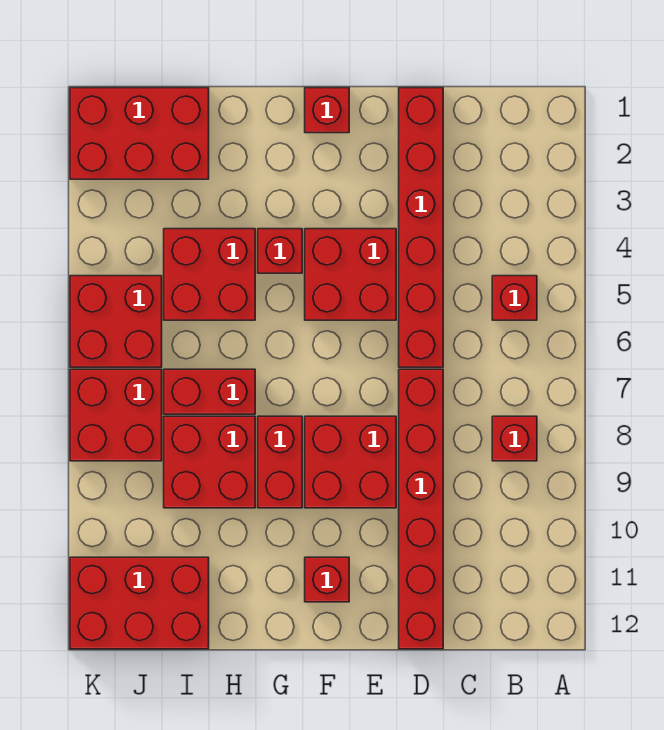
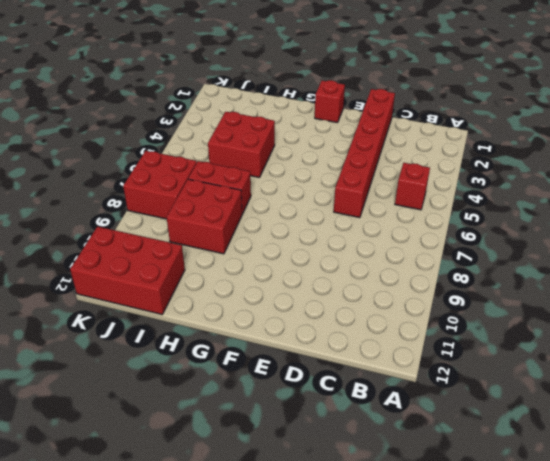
none -> red 1x1 brick [492,416,537,461]
none -> red 1x6 brick [399,369,443,649]
none -> red 2x2 brick [305,229,396,320]

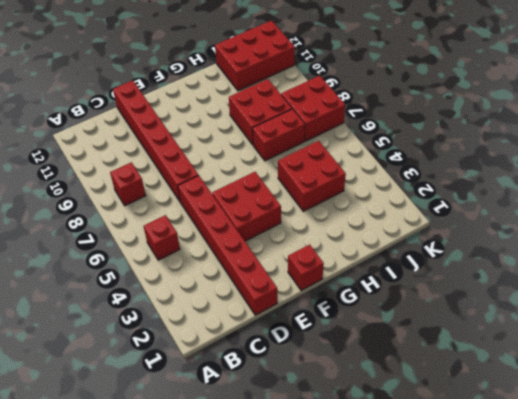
none -> red 2x2 brick [305,416,396,508]
none -> red 1x1 brick [305,557,349,602]
none -> red 1x1 brick [258,229,302,273]

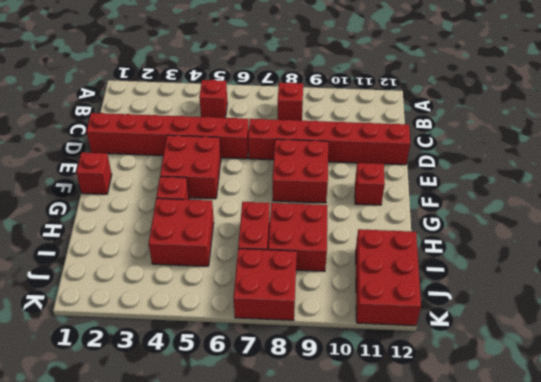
none -> red 1x2 brick [258,416,302,508]
none -> red 2x3 brick [70,88,209,179]
none -> red 2x2 brick [70,276,162,367]

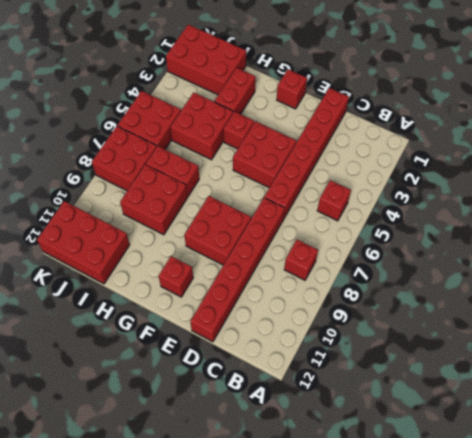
red 1x2 brick [214,68,256,114] -> red 1x2 brick moved to [258,416,302,508]

